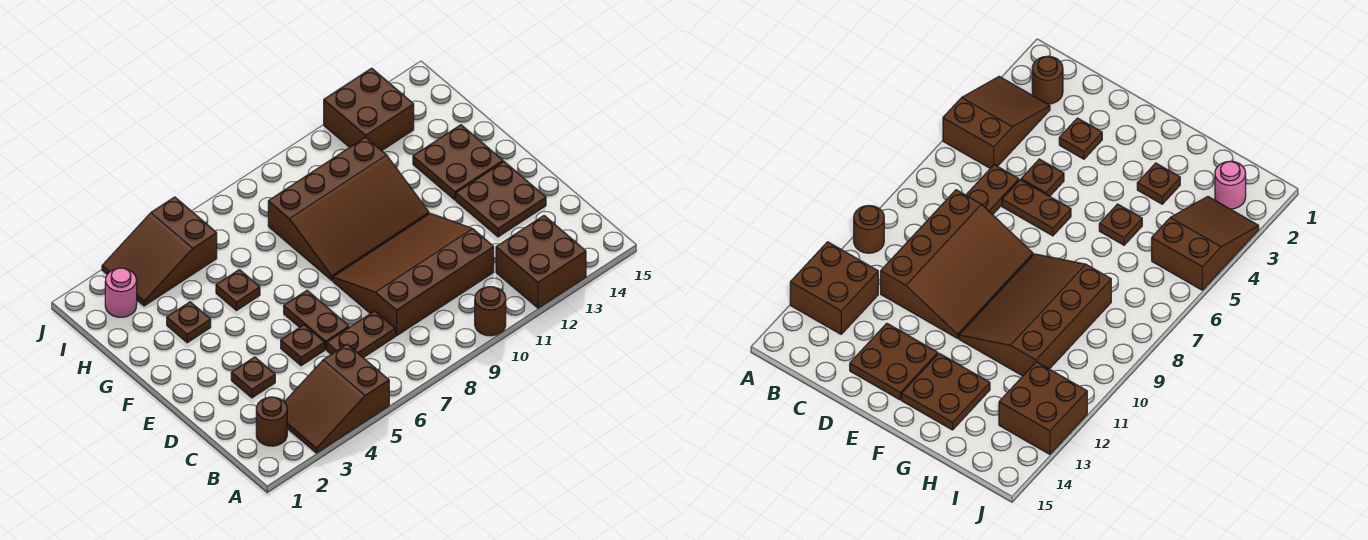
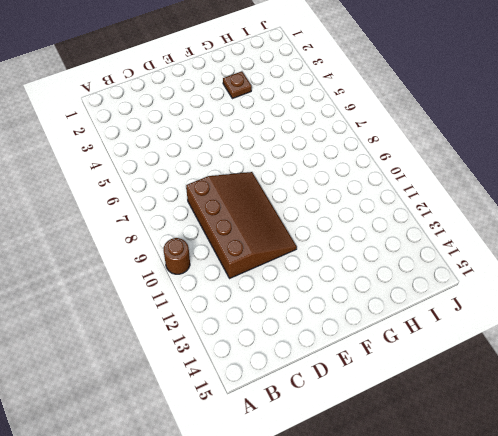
none -> brown 2x3 slope [285,344,389,453]
none -> brown 2x2 brick [496,216,586,308]
none -> brown 1x1 round brick [256,397,287,446]

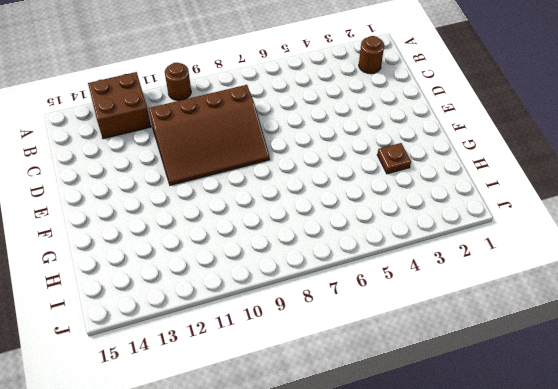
none -> brown 2x3 slope [285,344,389,453]
none -> brown 1x2 plate [327,311,395,358]
none -> brown 1x1 plate [231,357,275,398]

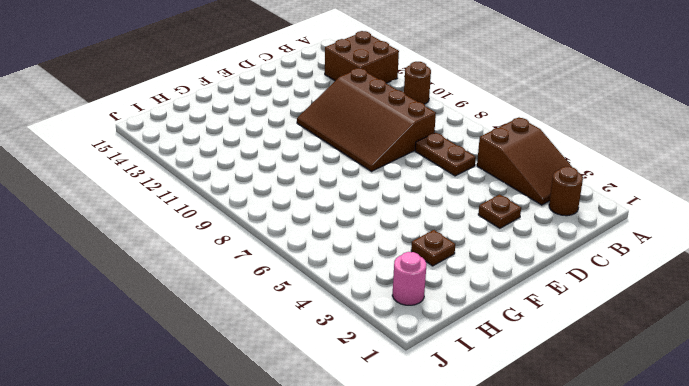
none -> brown 1x1 plate [281,325,325,366]
none -> brown 1x2 plate [284,290,349,349]
none -> brown 2x2 plate [456,162,546,237]

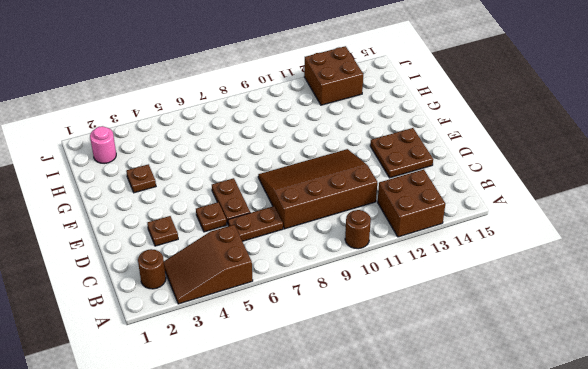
none -> brown 3x4 slope [268,137,429,281]
none -> brown 2x2 plate [413,125,503,200]
none -> brown 1x1 plate [216,270,260,311]

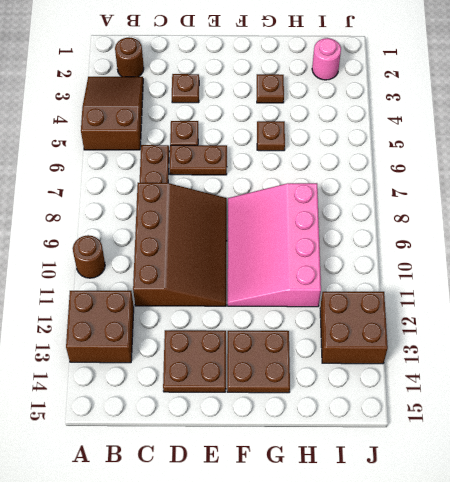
pink 3x4 slope [228,183,321,307] -> brown 3x4 slope [268,137,429,281]
none -> brown 2x3 slope [102,197,217,306]

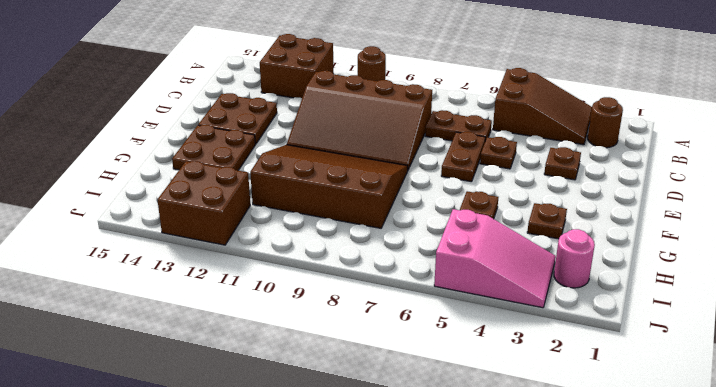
pink 2x3 slope [434,209,556,308] -> brown 2x3 slope [102,197,217,306]

